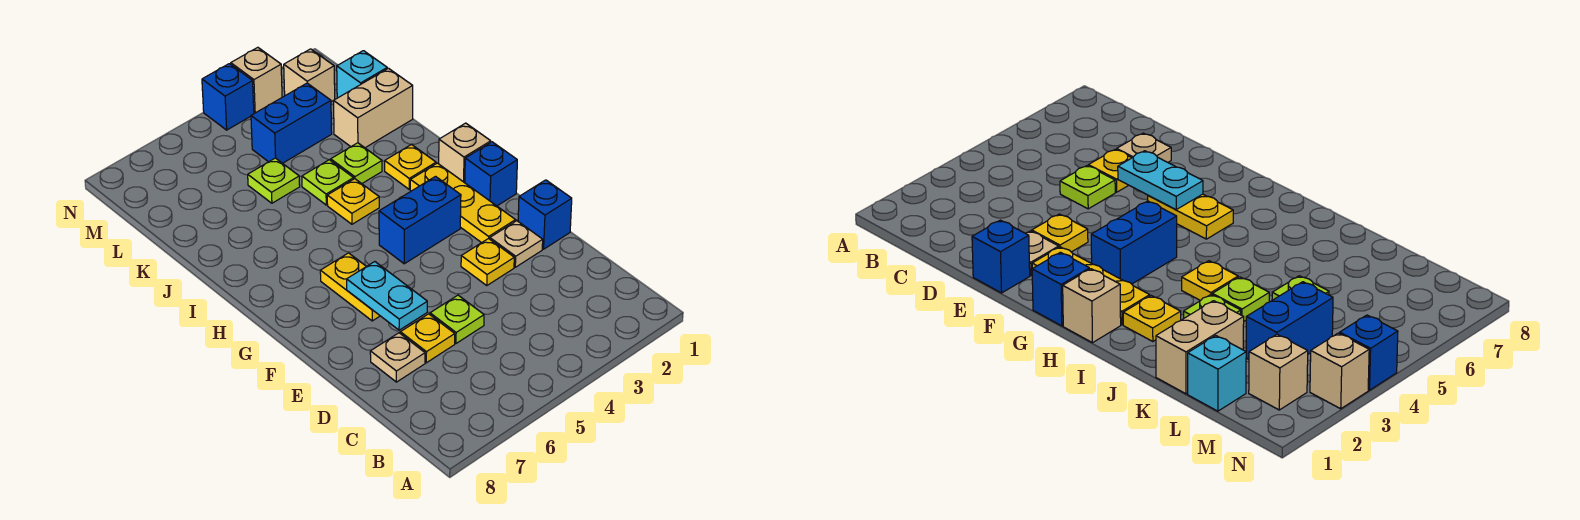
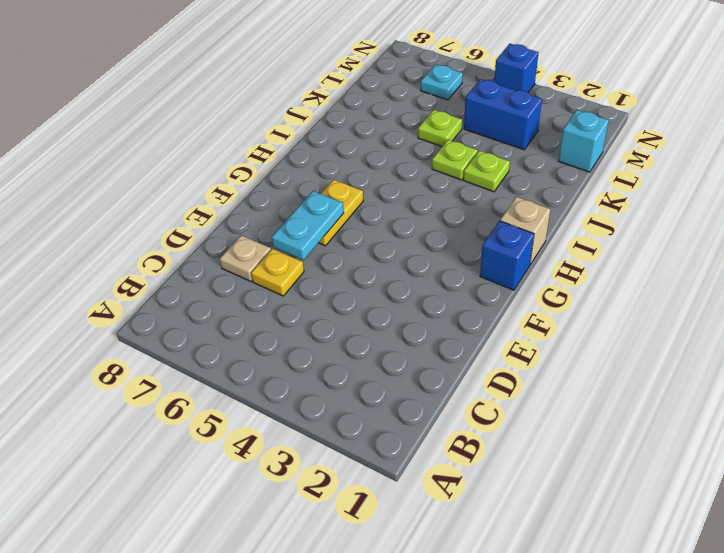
cyan 1x1 plate [421,64,463,100] -> none
none -> lime 1x1 plate [430,295,484,343]
none -> blue 1x1 brick [518,180,572,249]
none -> tan 1x1 plate [490,221,543,267]

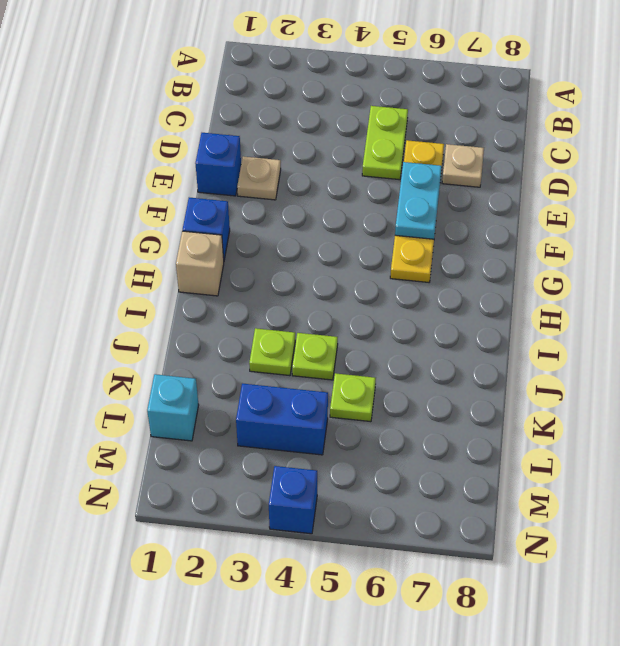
lime 1x2 plate [362,106,408,180] -> lime 1x1 plate [430,295,484,343]
none -> yellow 1x1 plate [461,238,514,285]
none -> yellow 1x3 plate [410,163,516,243]
none -> blue 1x2 brick [379,177,461,264]

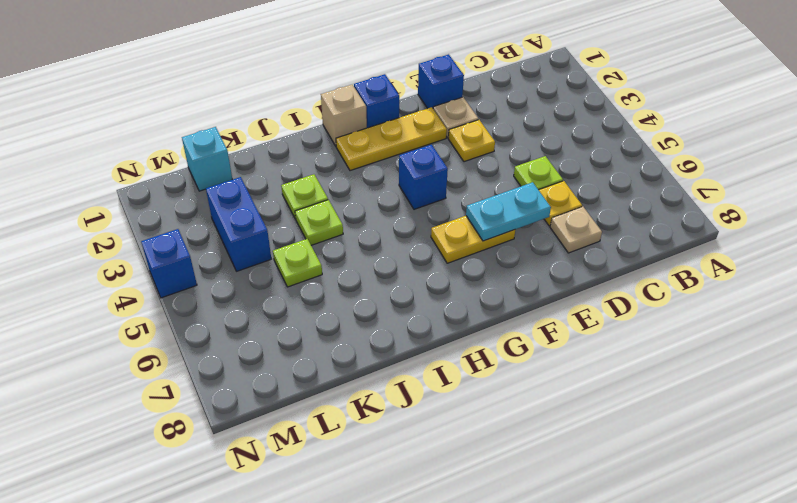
blue 1x1 brick [399,145,448,209] -> blue 1x2 brick [379,177,461,264]
none -> yellow 1x1 plate [385,145,436,189]
none -> yellow 1x1 plate [327,179,379,224]
none -> tan 1x2 brick [334,68,413,148]

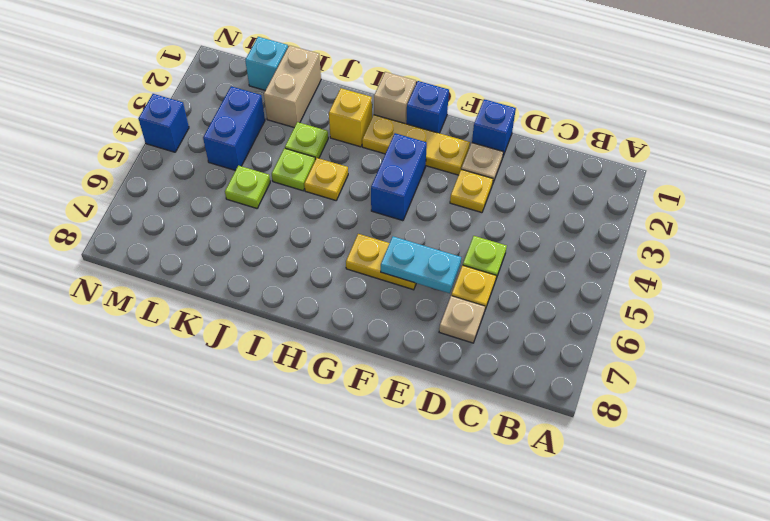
yellow 1x1 brick [329,88,372,147] -> yellow 1x1 plate [385,145,436,189]
none -> tan 1x1 brick [284,49,335,102]
none -> tan 1x1 brick [231,47,282,113]

